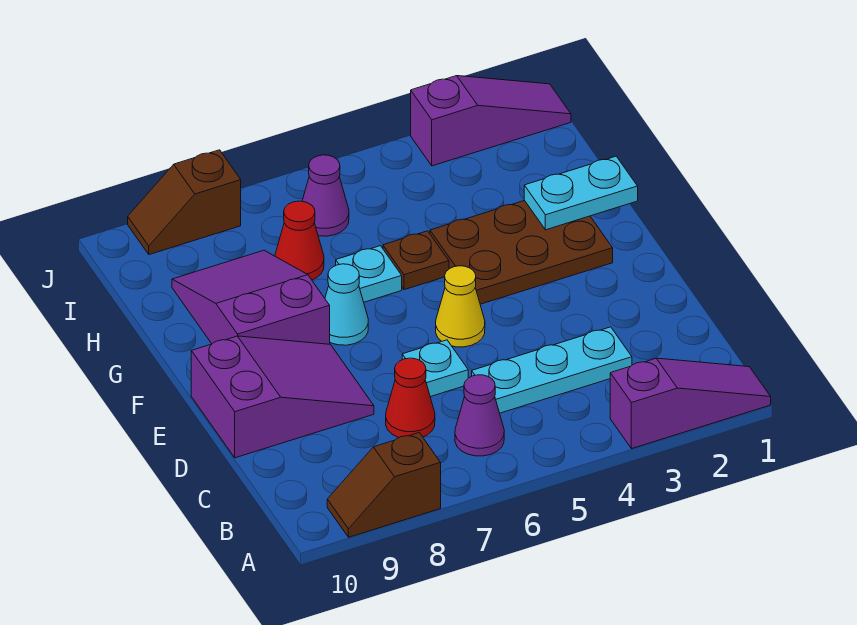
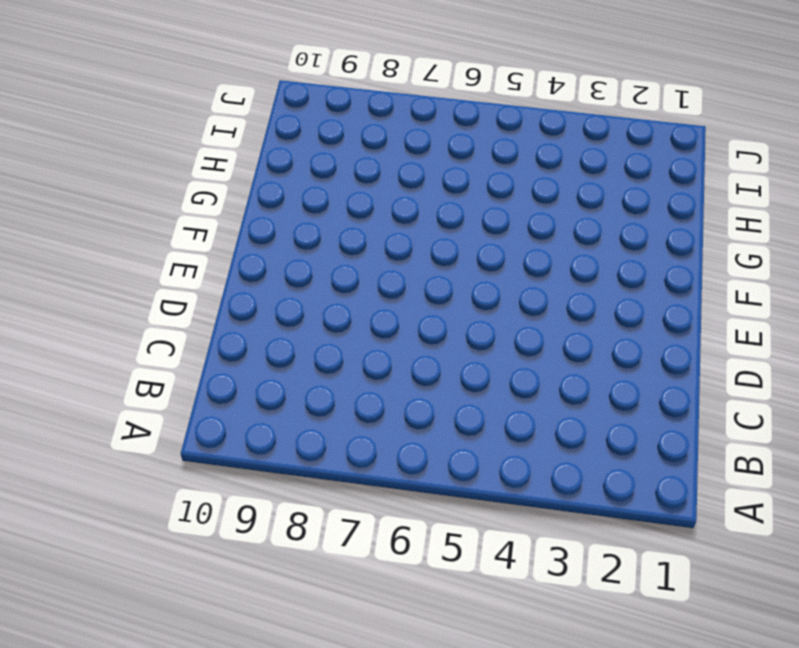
none -> purple 1x3 slope [610,358,771,449]
none -> brown 1x2 slope [327,433,441,537]
none -> purple 1x1 cone [455,375,504,456]

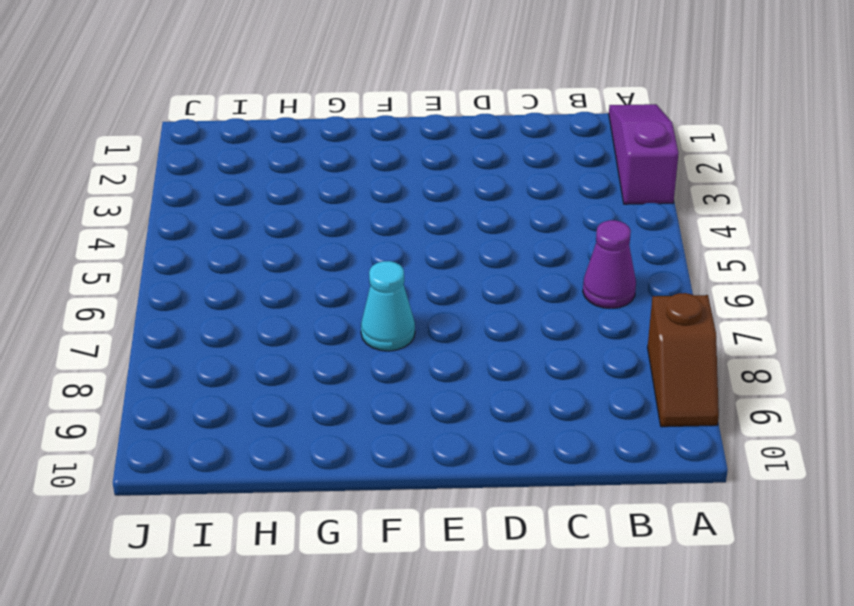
none -> cyan 1x3 plate [472,327,632,413]
none -> red 1x1 cone [386,358,435,438]
none -> cyan 1x1 plate [402,340,468,397]

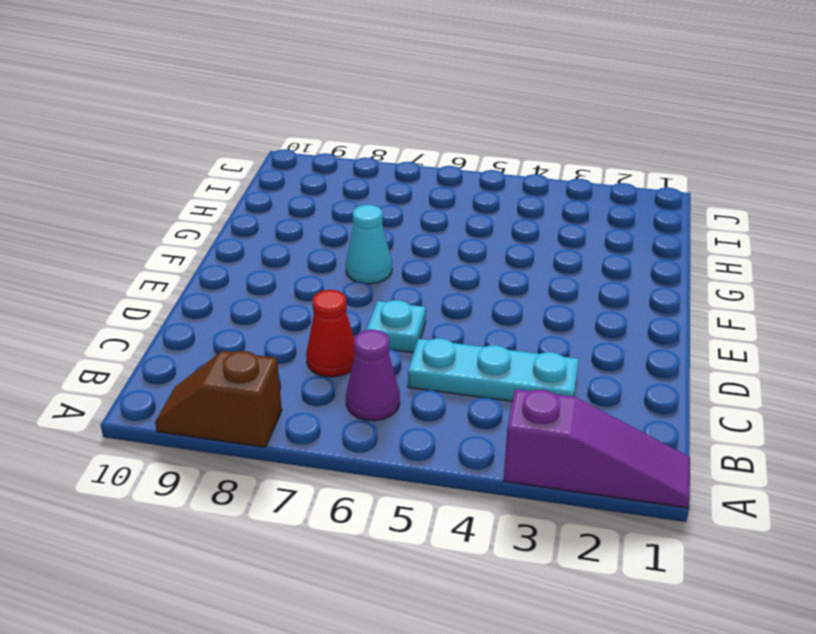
none -> purple 2x3 slope [191,336,374,458]
none -> yellow 1x1 cone [436,266,485,347]
none -> brown 2x3 plate [430,200,613,304]

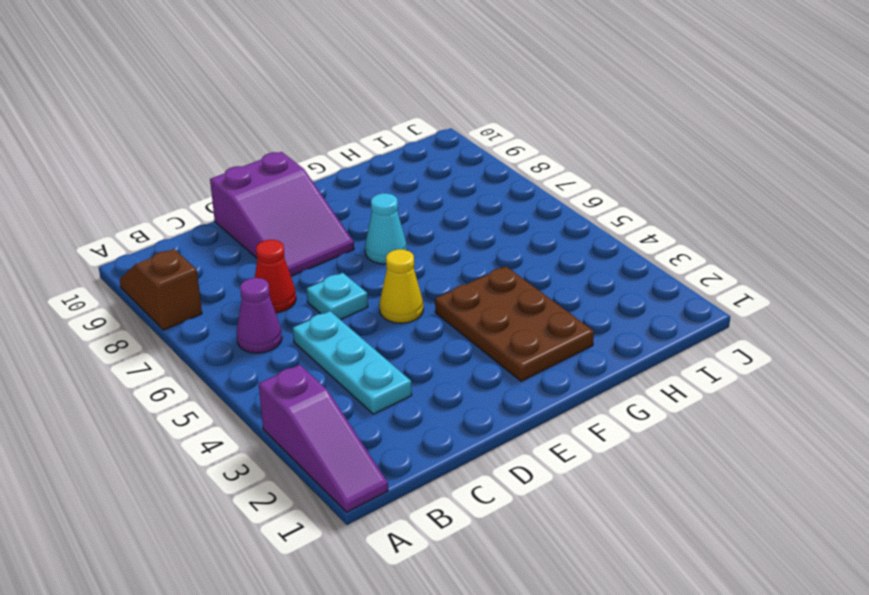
none -> purple 2x3 slope [172,250,330,344]
none -> brown 1x1 plate [383,231,449,290]
none -> cyan 1x1 plate [336,246,402,302]

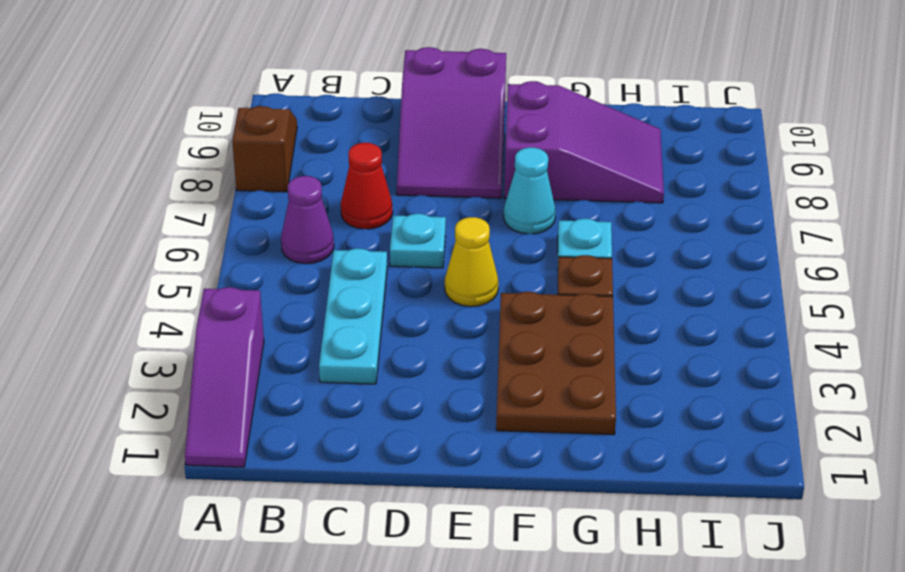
none -> red 1x1 cone [275,201,324,280]
none -> purple 1x1 cone [302,155,349,236]
none -> purple 1x3 slope [411,76,571,166]

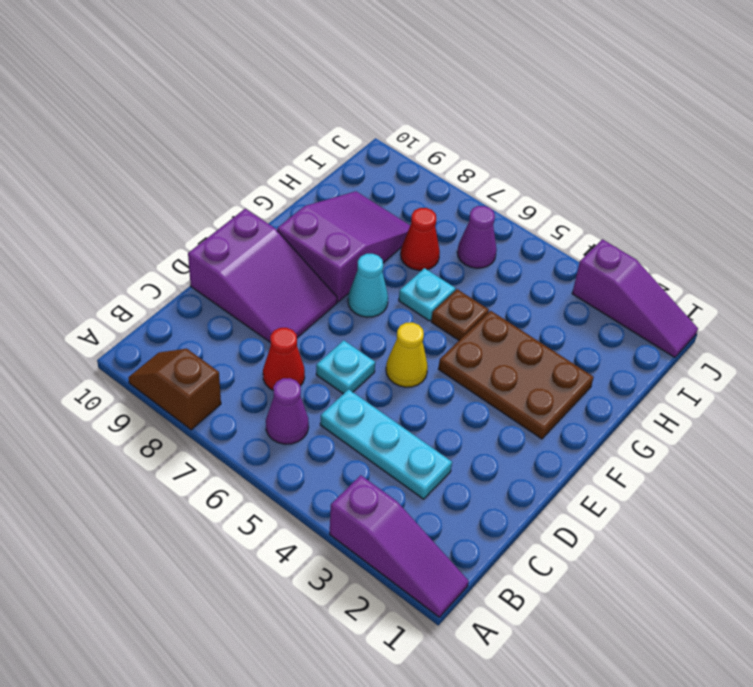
none -> brown 1x2 slope [128,150,241,255]
none -> cyan 1x2 plate [524,156,638,230]

